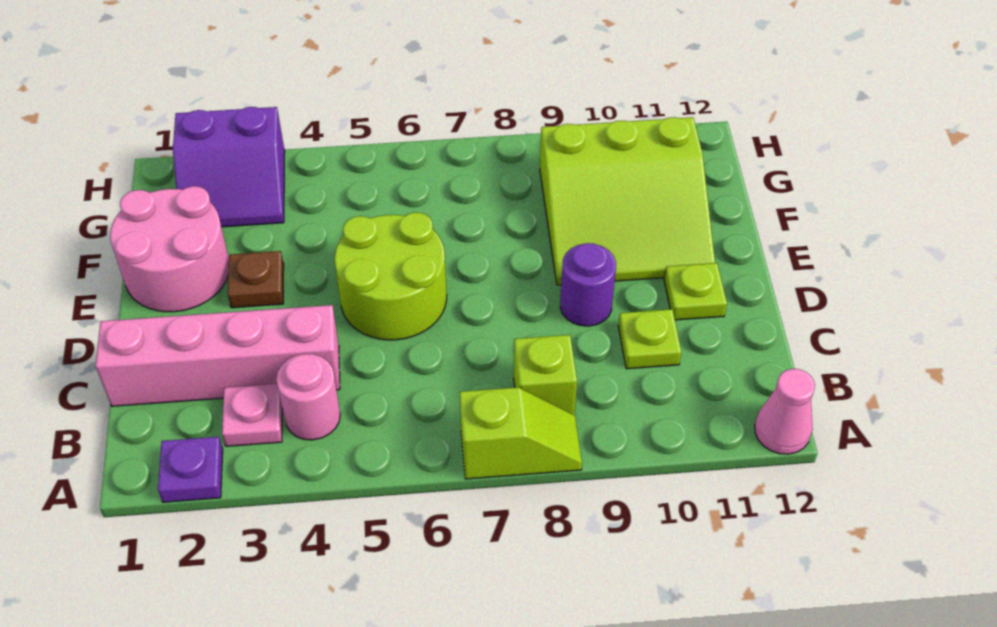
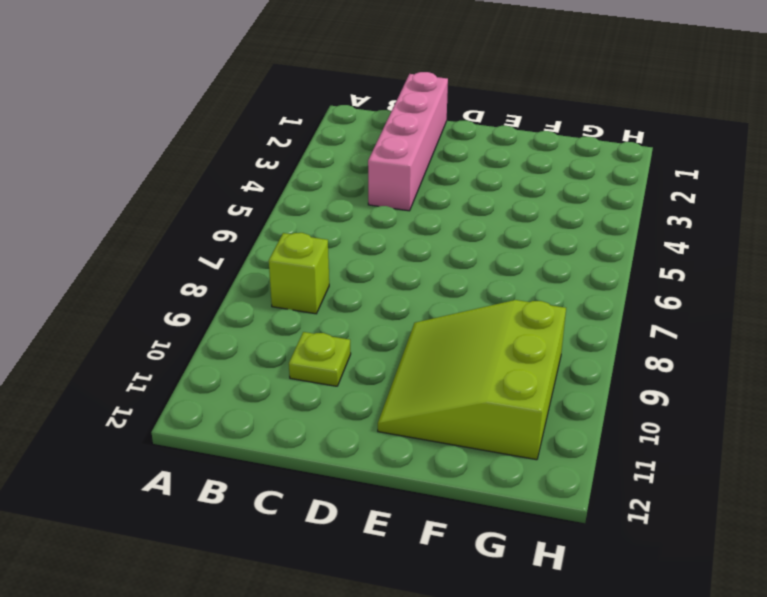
none -> purple 1x1 plate [158,437,223,502]
none -> lime 1x2 slope [460,387,582,479]
none -> pink 1x1 cone [755,369,815,454]

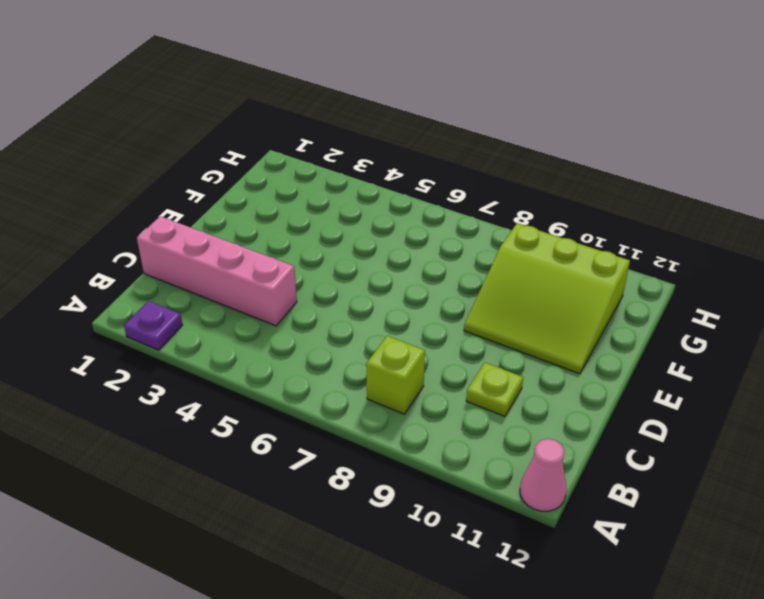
none -> lime 1x2 slope [460,387,582,479]
none -> pink 1x1 plate [222,384,282,446]
none -> pink 1x1 round brick [276,354,340,440]

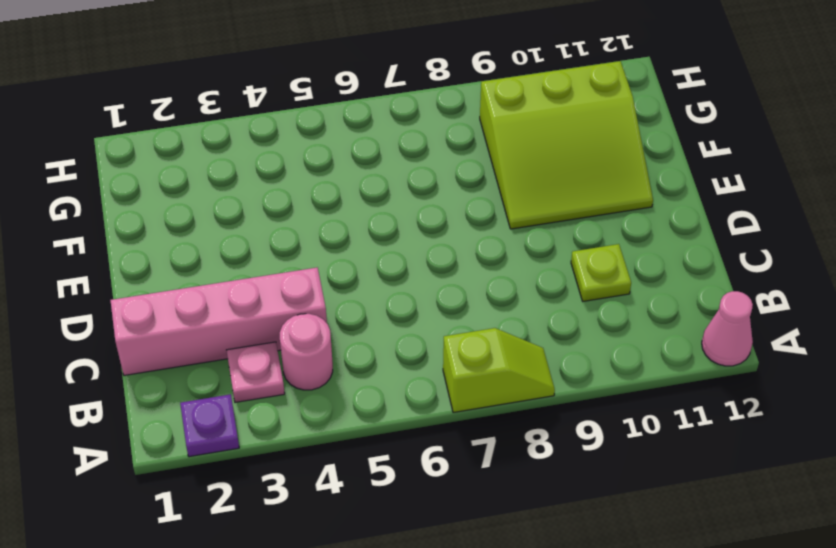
none -> lime 1x1 brick [514,335,577,415]
none -> lime 2x2 round brick [334,212,447,340]
none -> purple 1x1 round brick [560,243,616,326]

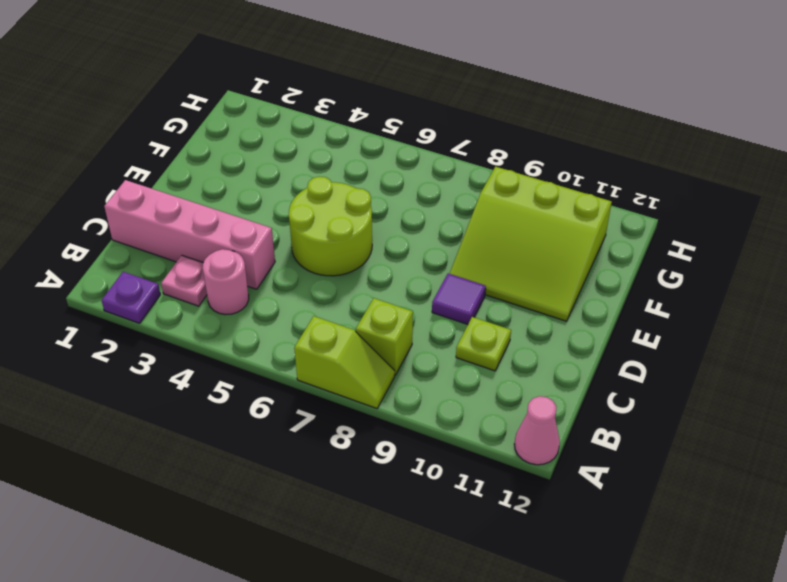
purple 1x1 tile [432,273,486,324] -> purple 1x1 round brick [560,243,616,326]
none -> lime 1x1 plate [664,263,727,320]
none -> pink 2x2 round brick [110,186,229,312]
none -> brown 1x1 plate [228,251,284,308]

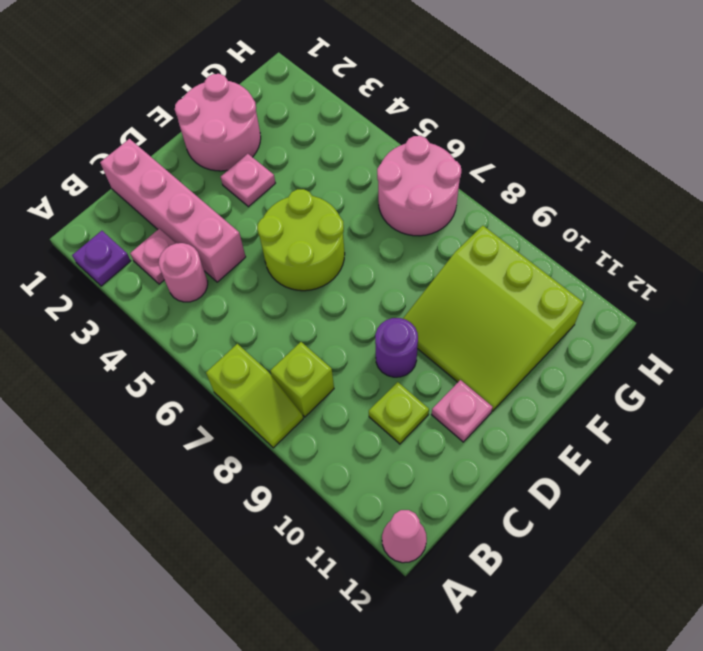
pink 1x1 plate [431,380,493,442] -> lime 1x1 plate [664,263,727,320]
pink 1x1 plate [221,154,275,207] -> brown 1x1 plate [228,251,284,308]
pink 2x2 round brick [377,136,461,236] -> none
none -> purple 2x2 slope [173,107,285,227]

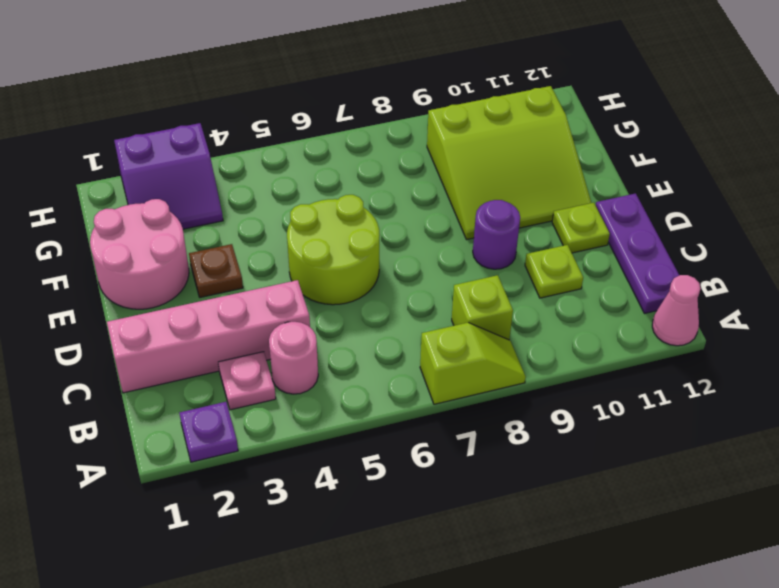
purple 1x3 plate [596,193,679,314] -> none

